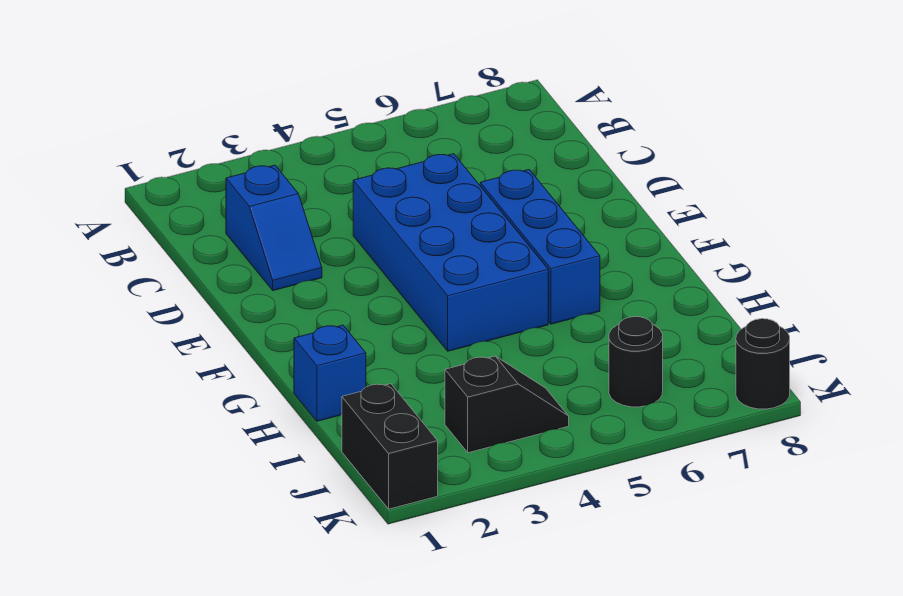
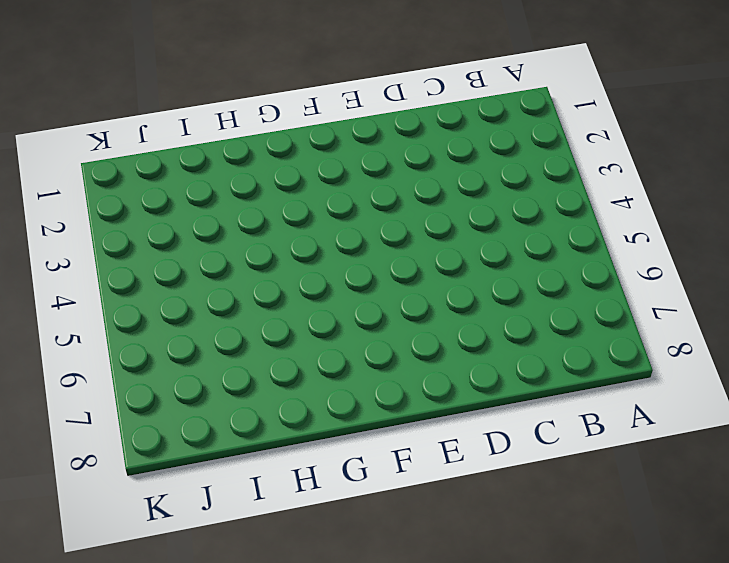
none -> blue 1x2 slope [226,165,322,291]
none -> blue 2x4 brick [353,154,548,351]

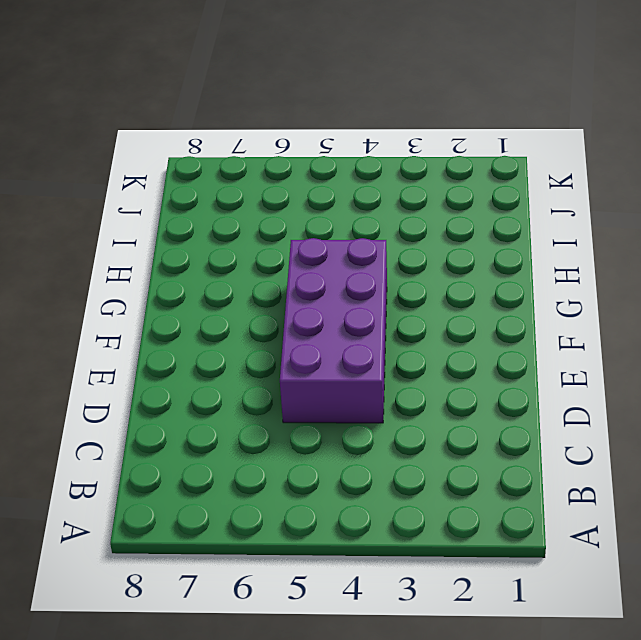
purple 2x4 brick [280,238,387,423] -> blue 2x4 brick [353,154,548,351]
none -> blue 1x2 slope [226,165,322,291]
none -> blue 1x3 brick [480,170,600,324]

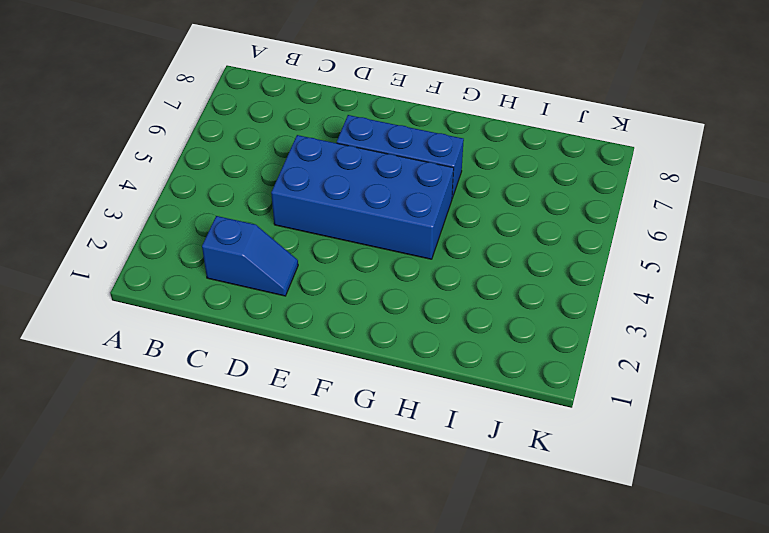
none -> blue 1x1 brick [294,325,366,421]
none -> black 1x2 brick [342,384,438,509]

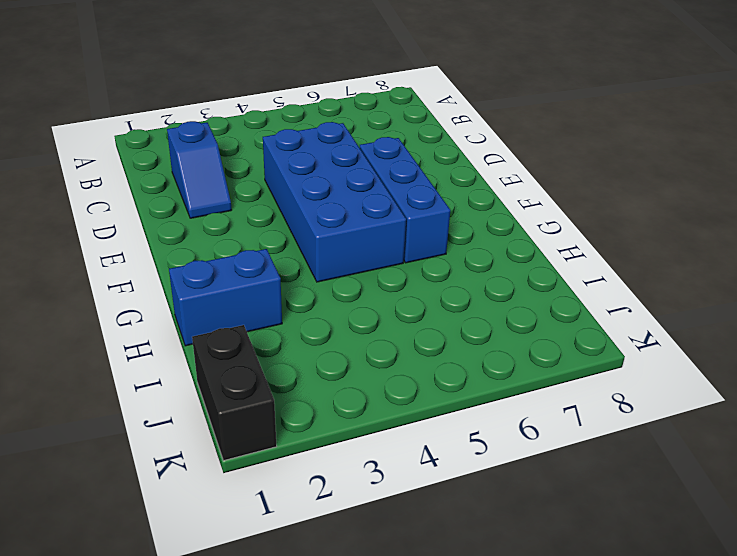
blue 1x2 brick [169,249,282,346] -> blue 1x1 brick [294,325,366,421]
none -> black 1x2 slope [445,356,569,453]
none -> black 1x1 round brick [609,317,663,407]

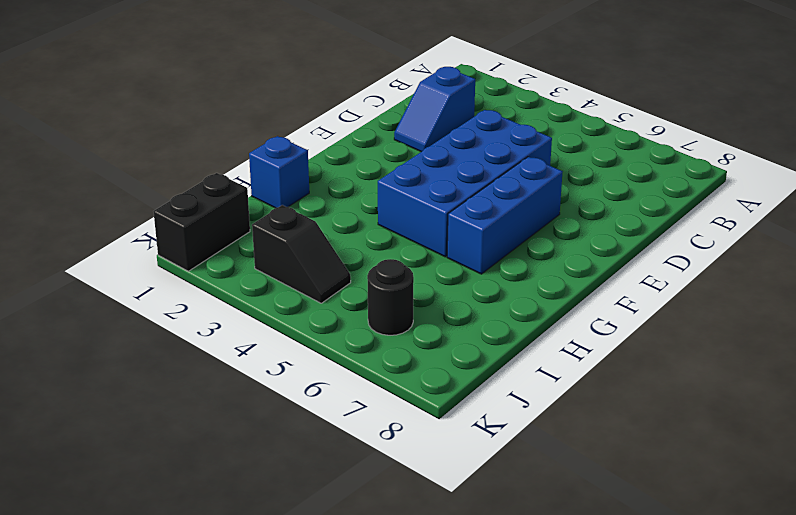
none -> black 1x1 round brick [736,319,790,409]

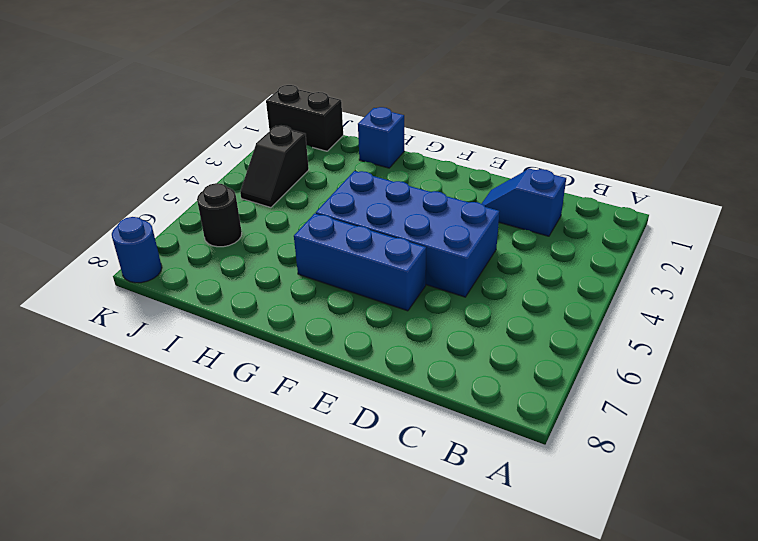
blue 1x1 round brick [112,217,162,283] -> black 1x1 round brick [736,319,790,409]

